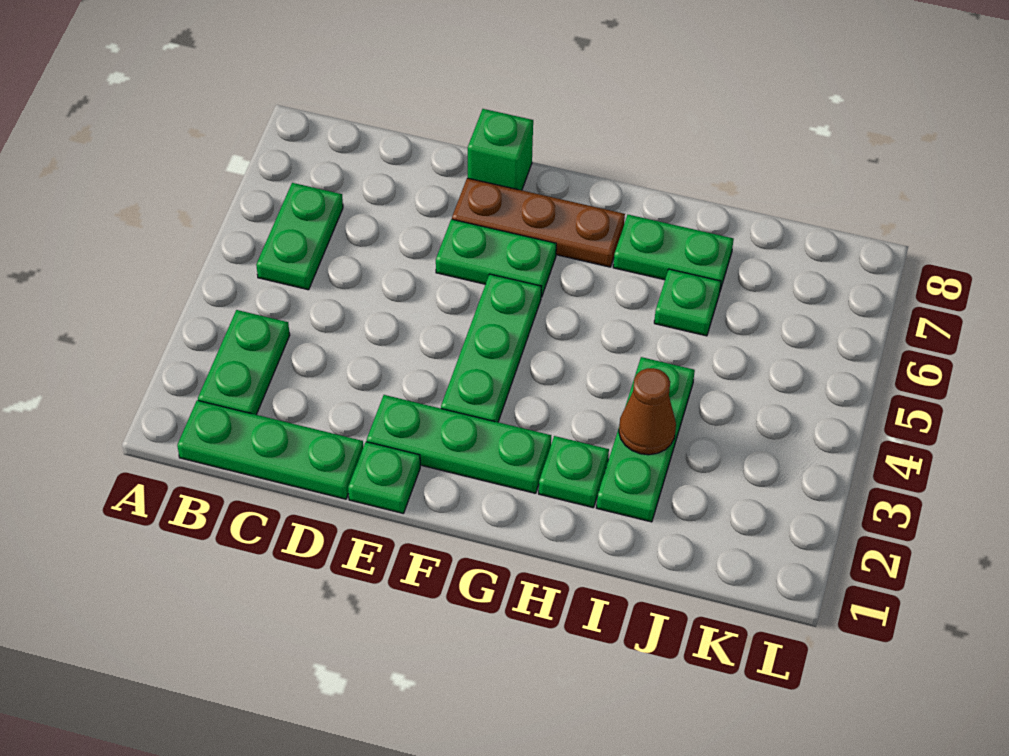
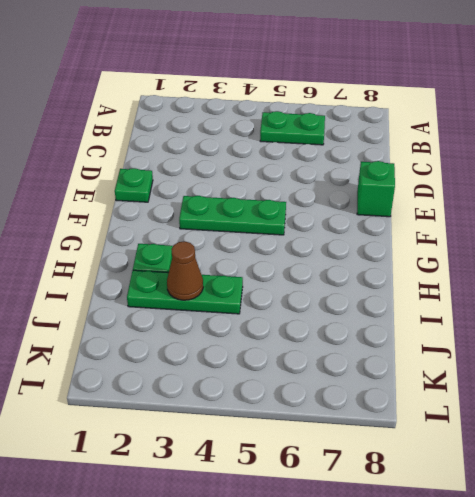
none -> green 1x3 plate [177,400,363,499]
none -> green 1x2 plate [198,310,290,415]
none -> green 1x3 plate [367,395,551,493]

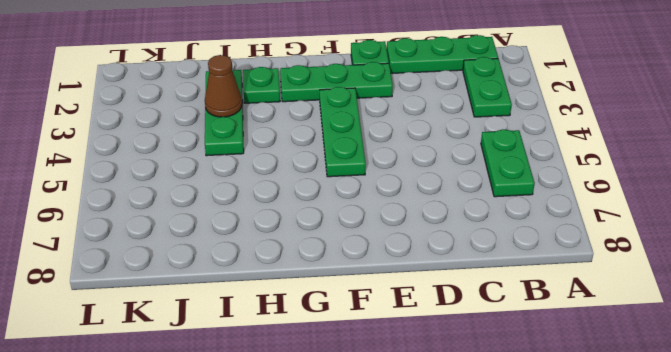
none -> green 1x2 plate [436,219,556,297]
none -> brown 1x3 plate [452,178,625,267]
none -> green 1x1 brick [468,109,533,190]

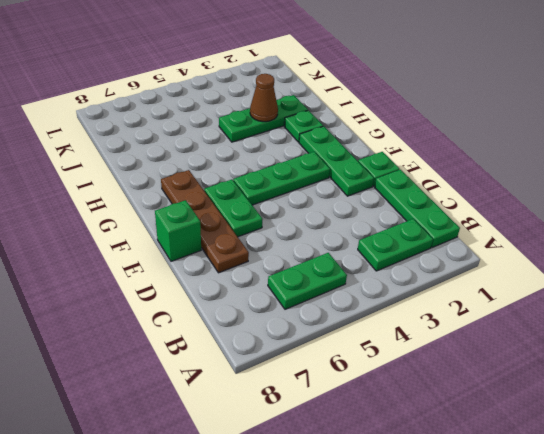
brown 1x4 plate [161,170,249,273] -> brown 1x3 plate [452,178,625,267]
none -> green 1x2 plate [613,215,734,290]
none -> green 1x1 plate [654,269,721,336]

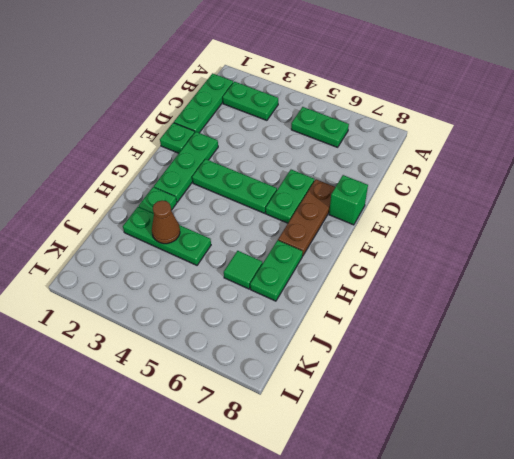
green 1x1 tile [224,251,263,289] -> green 1x1 plate [654,269,721,336]

